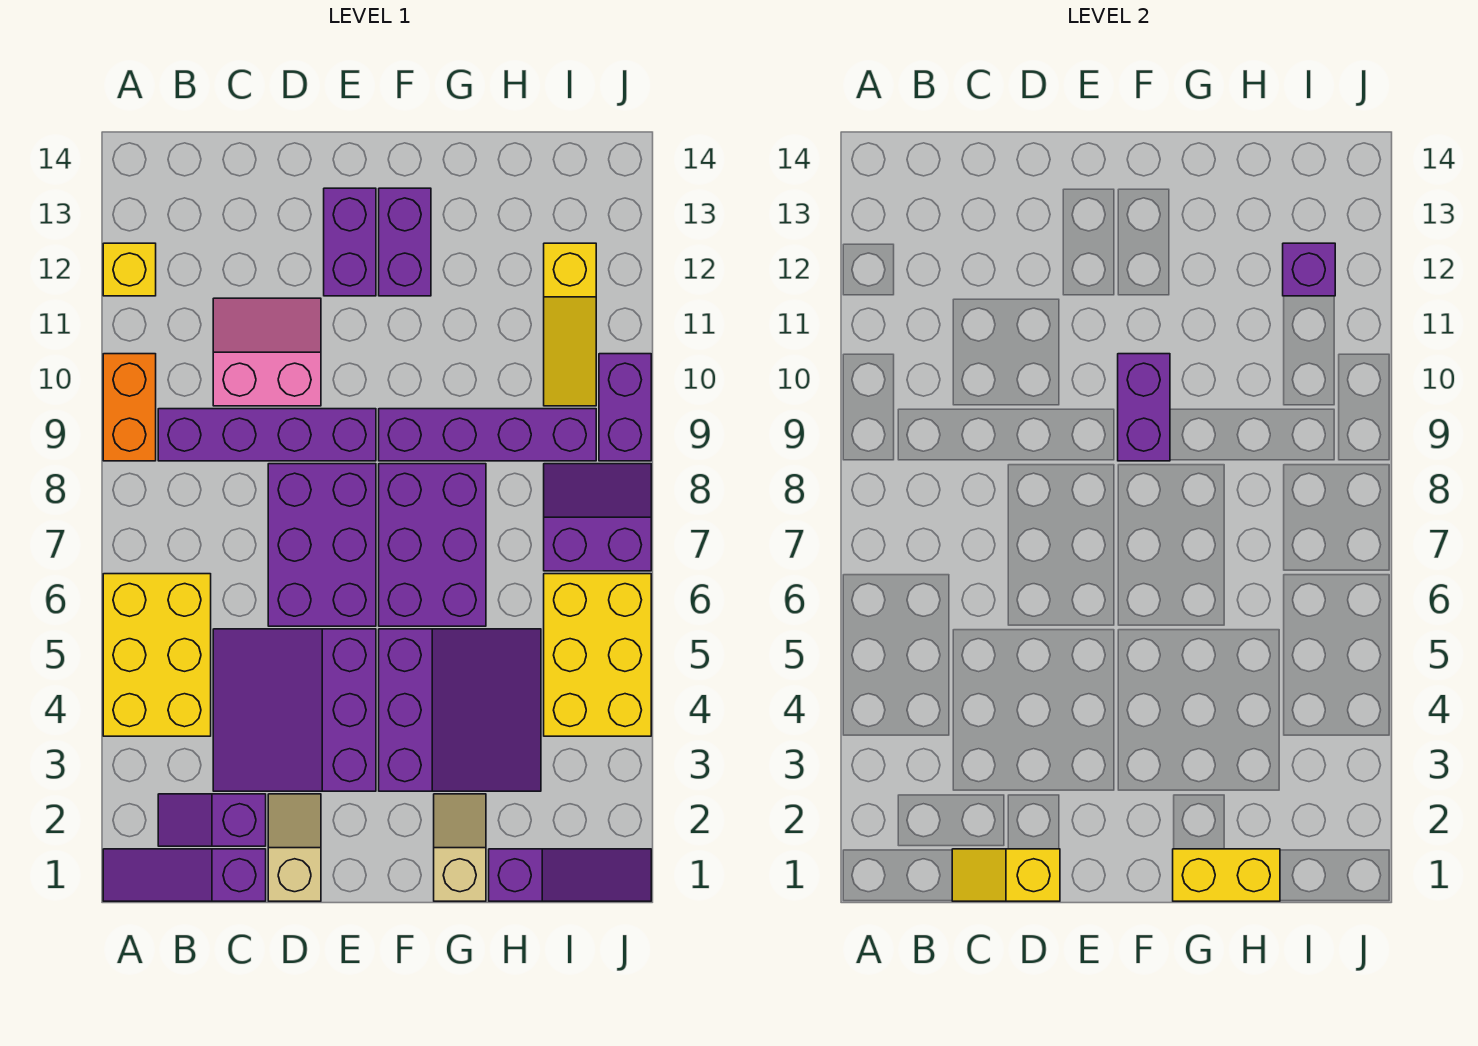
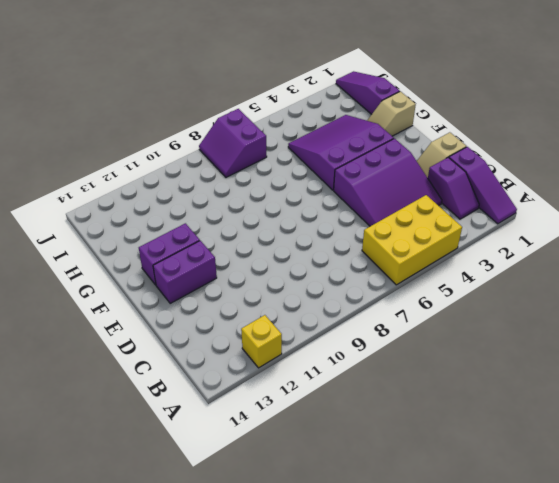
none -> orange 1x2 brick [103,354,156,461]
none -> purple 1x4 brick [158,409,376,461]
none -> pink 2x2 slope [213,298,321,406]

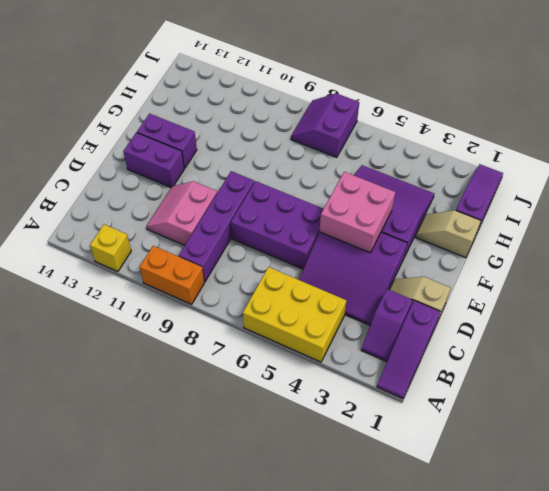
pink 2x2 brick [320,172,395,253] -> none
none -> purple 2x3 brick [379,464,486,626]
none -> purple 1x4 brick [379,409,596,461]
none -> yellow 2x3 brick [544,574,651,736]

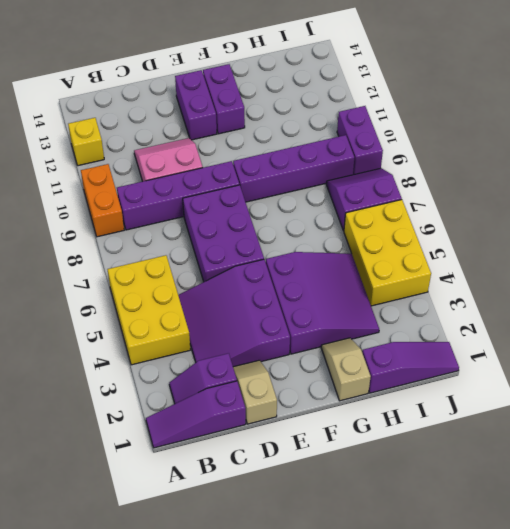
none -> purple 2x3 brick [379,464,486,626]
none -> yellow 1x3 slope [544,243,596,406]
none -> yellow 1x2 slope [952,849,1060,901]

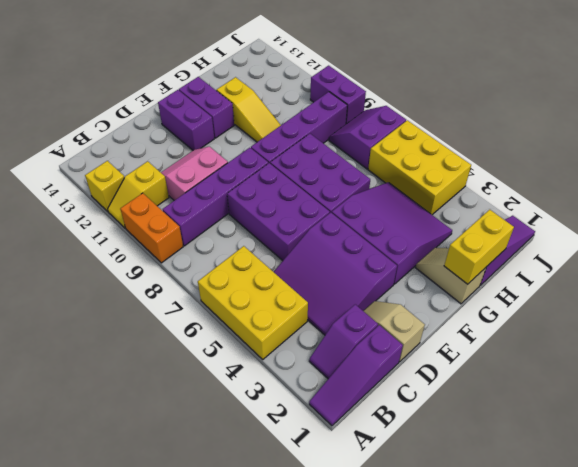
yellow 1x2 slope [108,161,169,228] -> yellow 1x2 slope moved to [952,849,1060,901]
yellow 1x3 slope [217,77,281,142] -> yellow 1x3 slope moved to [544,243,596,406]
none -> purple 1x2 brick [1118,354,1170,461]
none -> purple 1x1 brick [1283,243,1335,296]

